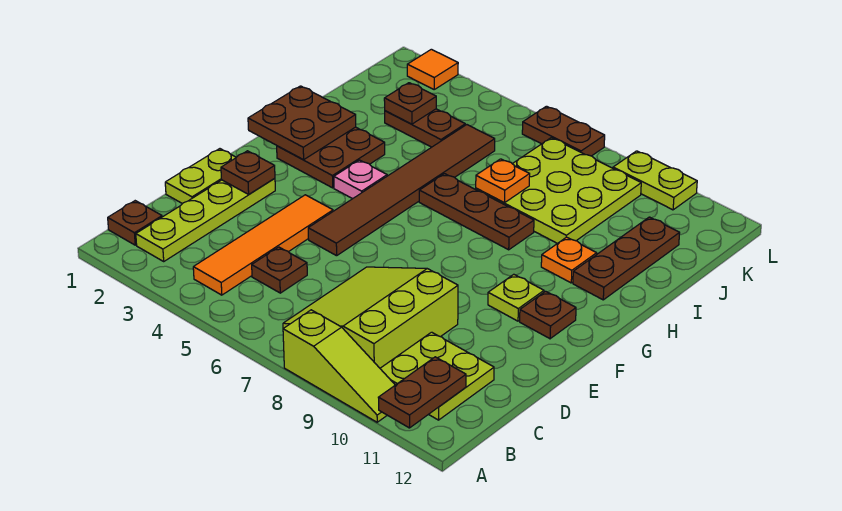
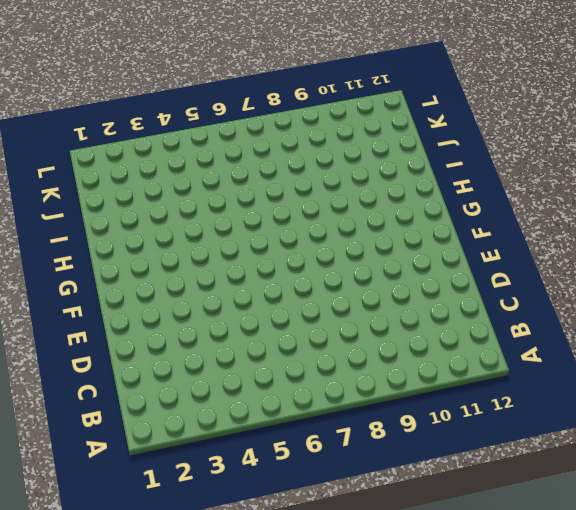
none -> lime 1x3 slope [283,310,395,422]
none -> brown 1x1 plate [108,201,162,245]
none -> lime 1x4 plate [136,178,275,261]

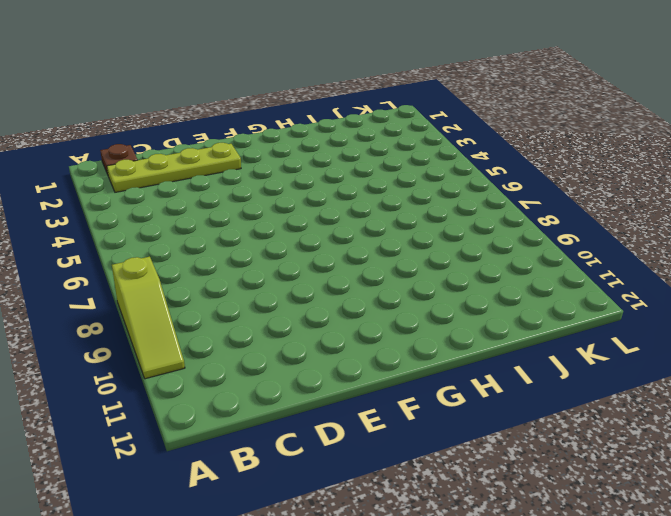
none -> orange 1x4 tile [193,195,333,295]
none -> lime 3x3 slope [283,267,458,368]
none -> lime 2x2 plate [380,332,494,420]

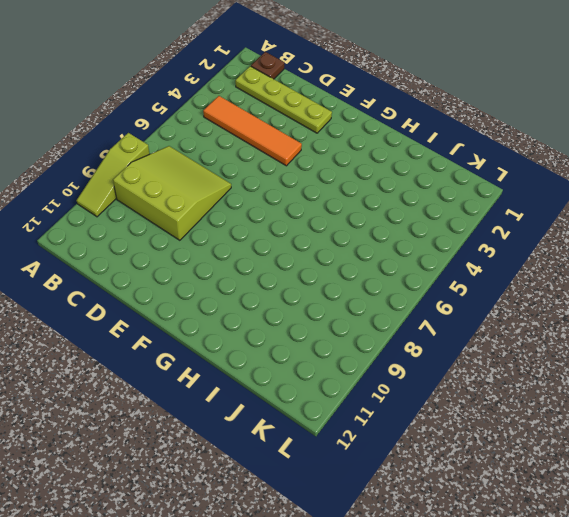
none -> lime 2x2 plate [380,332,494,420]
none -> brown 1x1 plate [252,247,307,293]
none -> lime 1x2 plate [165,149,236,204]

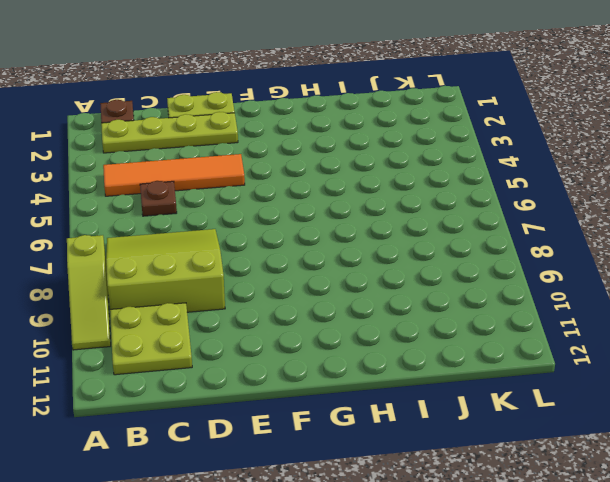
none -> brown 1x6 tile [308,125,495,256]
none -> lime 1x1 plate [488,274,544,321]
none -> brown 1x1 plate [520,291,576,339]

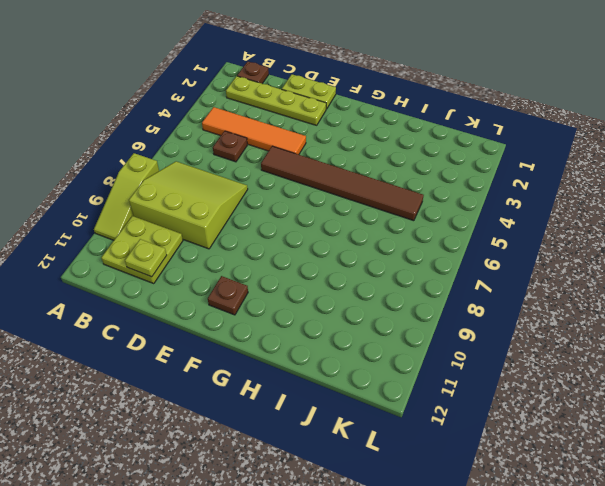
lime 1x1 plate [125,239,167,277] -> lime 1x1 plate moved to [488,274,544,321]
none -> brown 2x2 plate [277,127,385,188]
none -> pink 1x1 plate [334,160,387,199]
none -> brown 1x3 plate [419,174,534,250]

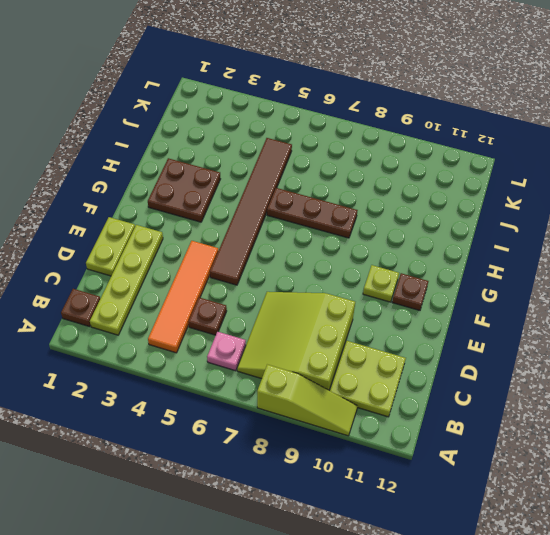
pink 1x1 plate [207,332,246,371] -> pink 1x1 plate moved to [334,160,387,199]
none -> orange 1x1 plate [541,237,597,283]
none -> brown 1x3 plate [573,217,680,300]
none -> lime 3x3 plate [476,138,641,244]

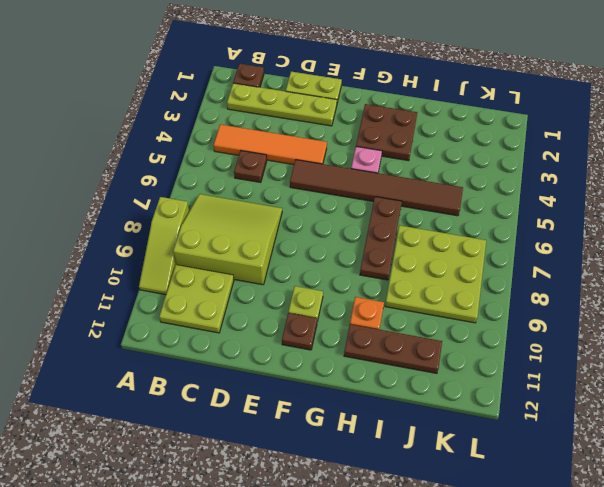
none -> brown 1x2 plate [385,109,465,147]
none -> orange 1x1 tile [407,49,458,89]
none -> brown 1x2 plate [522,106,605,156]

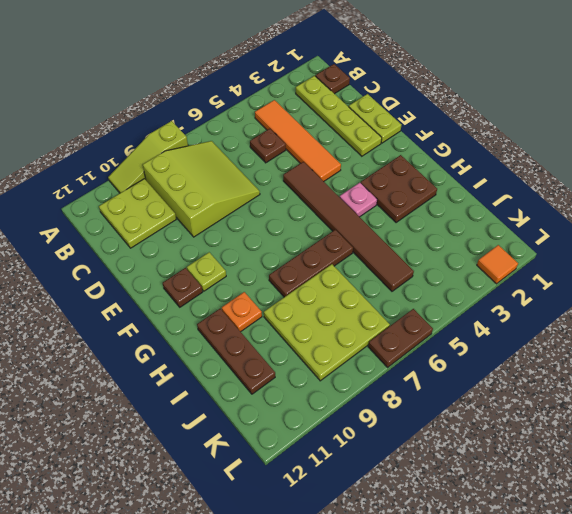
none -> brown 1x2 plate [385,109,465,147]
none -> lime 1x2 plate [613,151,697,210]
none -> brown 1x2 plate [378,357,466,428]

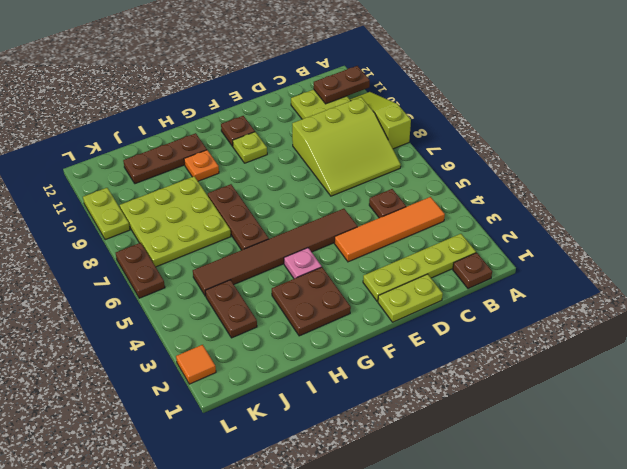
none -> brown 1x1 plate [221,151,275,194]
none -> brown 2x2 plate [248,86,356,160]
none -> orange 1x1 plate [476,159,530,203]

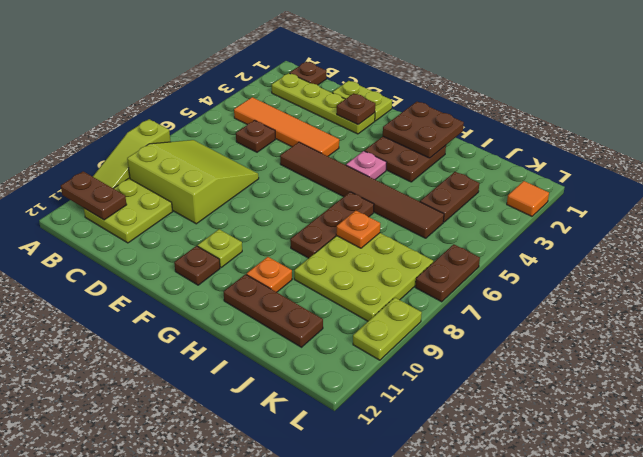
none -> brown 1x1 plate [384,83,436,124]

